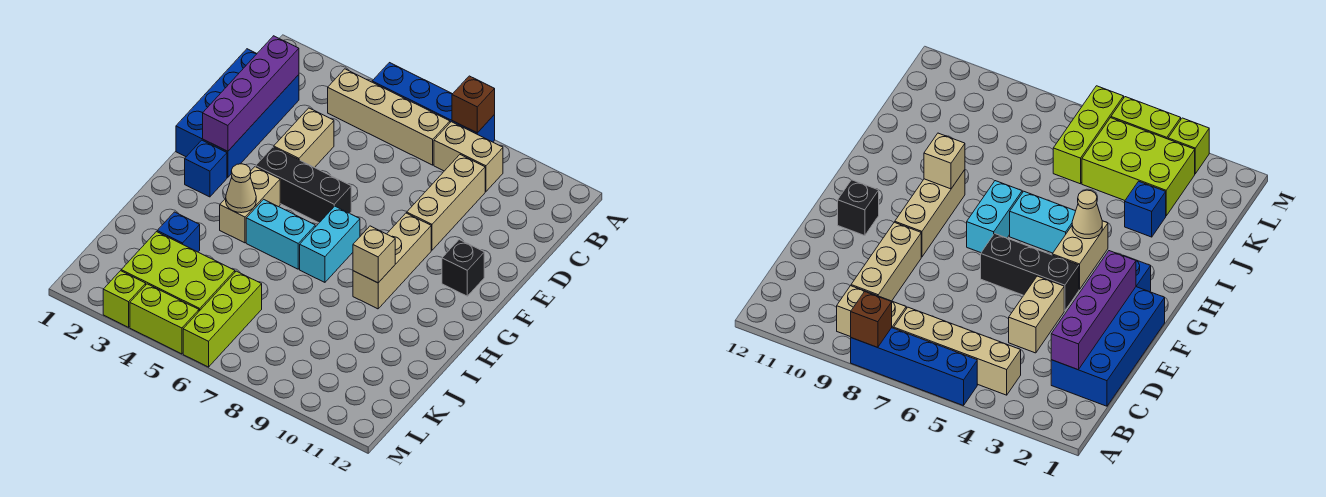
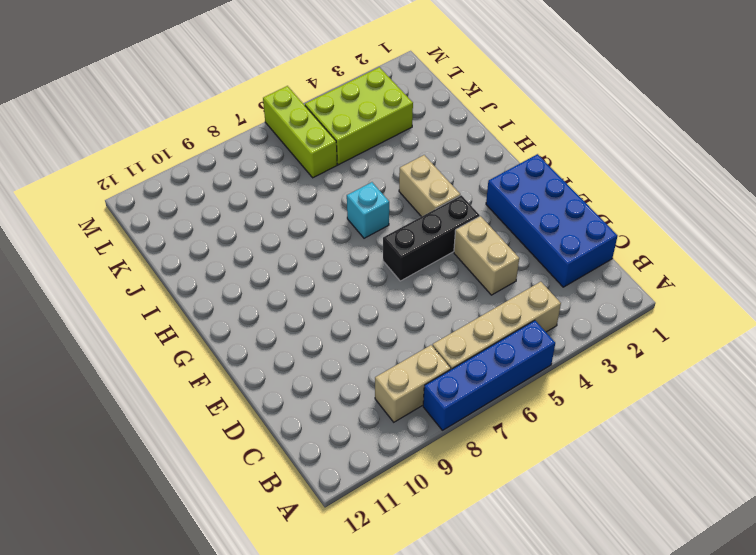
cyan 1x1 brick [347,182,389,238] -> cyan 1x2 brick [246,199,315,269]
none -> tan 1x3 brick [407,155,485,250]
none -> tan 1x3 brick [353,213,431,309]
none -> black 1x1 brick [442,240,484,296]

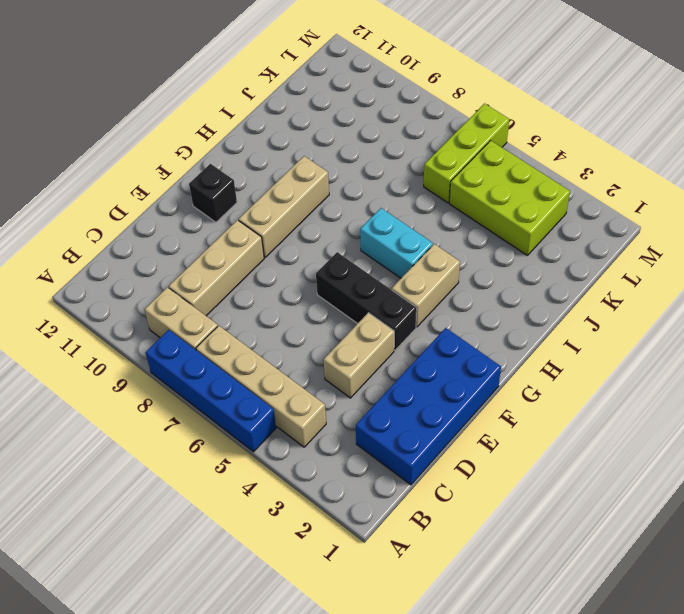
none -> blue 1x1 brick [185,140,227,197]
none -> cyan 1x2 brick [300,206,360,282]
none -> blue 1x1 brick [157,212,200,252]

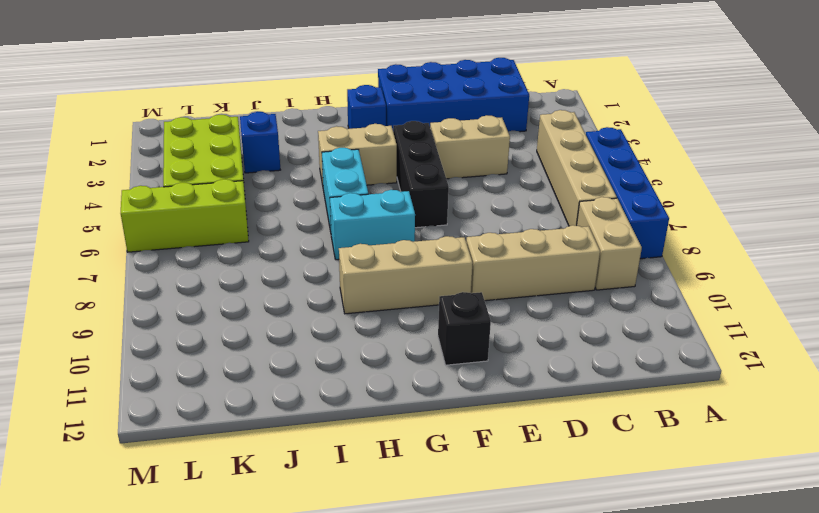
none -> lime 1x1 brick [103,271,146,327]
none -> lime 1x2 brick [130,284,199,354]
none -> brown 1x1 brick [452,76,495,133]

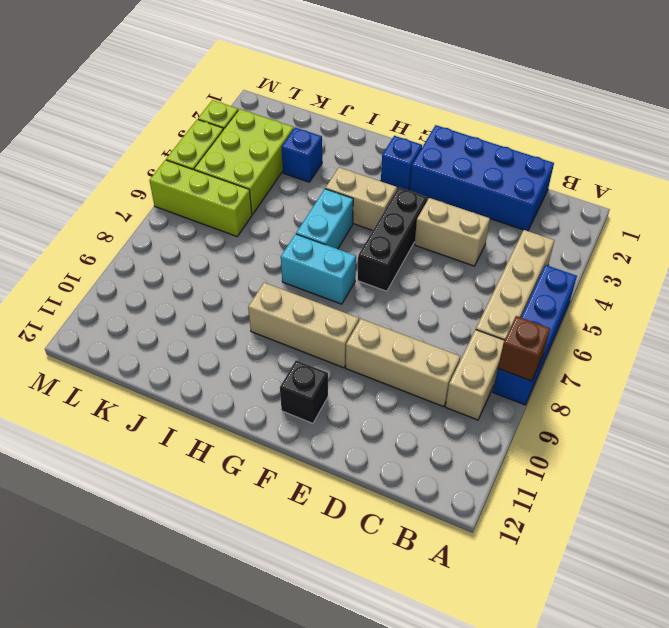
none -> purple 1x4 brick [203,36,299,151]
none -> tan 1x1 cone [226,164,256,213]
none -> tan 1x1 brick [353,226,395,283]

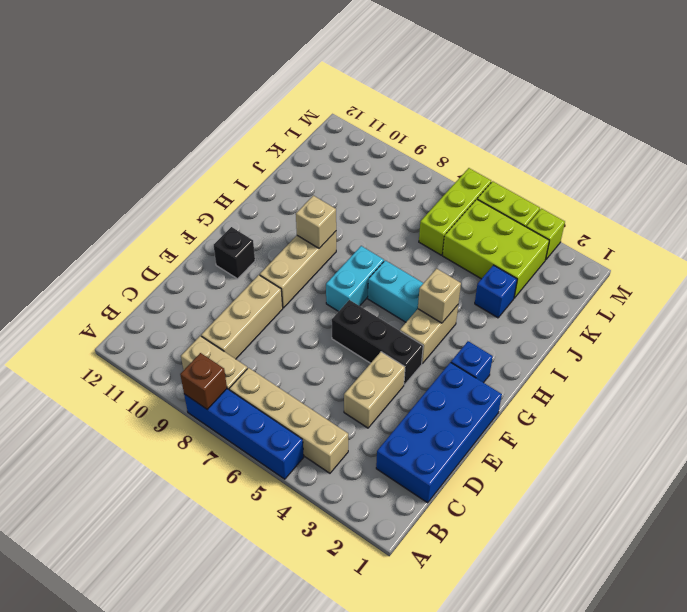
tan 1x1 brick [418,269,461,323] -> tan 1x1 cone [226,164,256,213]
none -> purple 1x4 brick [203,36,299,151]

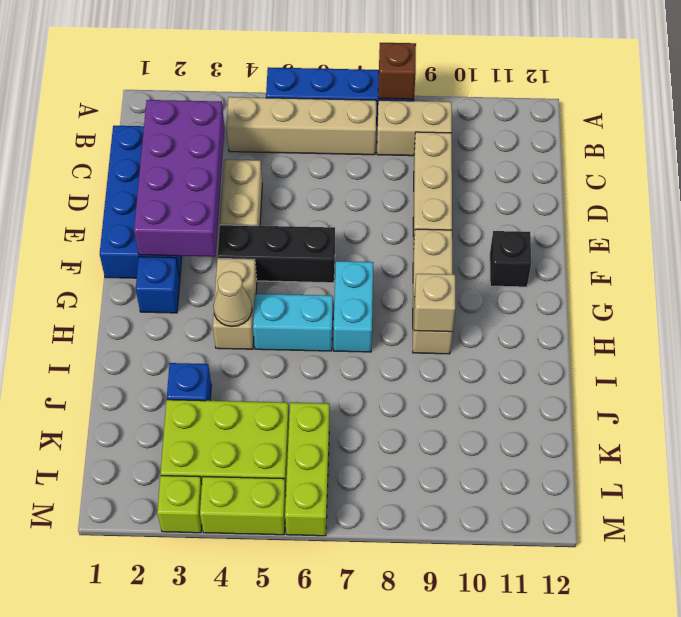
purple 2x4 brick [134,100,225,257] -> purple 1x4 brick [203,36,299,151]

